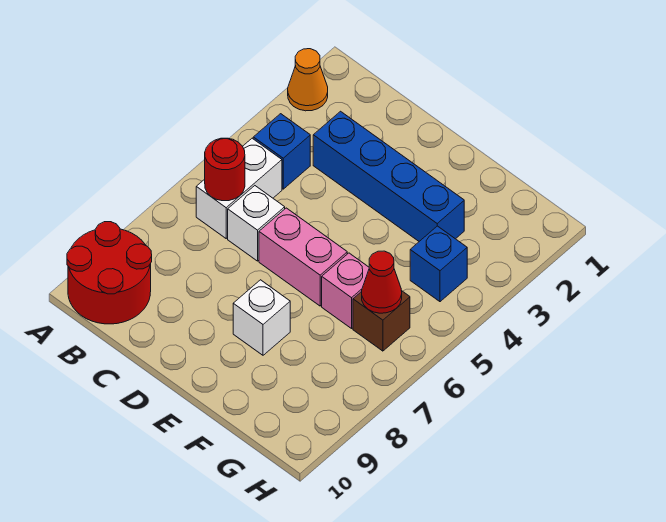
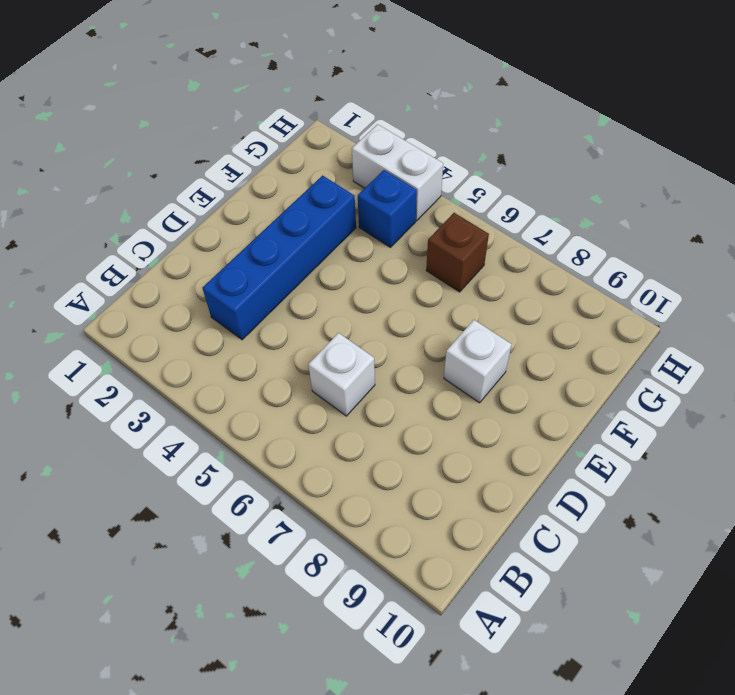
white 1x2 brick [352,124,443,221] -> white 1x2 brick moved to [196,138,282,238]
none -> orange 1x1 cone [288,49,328,111]
none -> red 2x2 round brick [67,222,152,324]
none -> blue 1x1 brick [253,114,310,189]

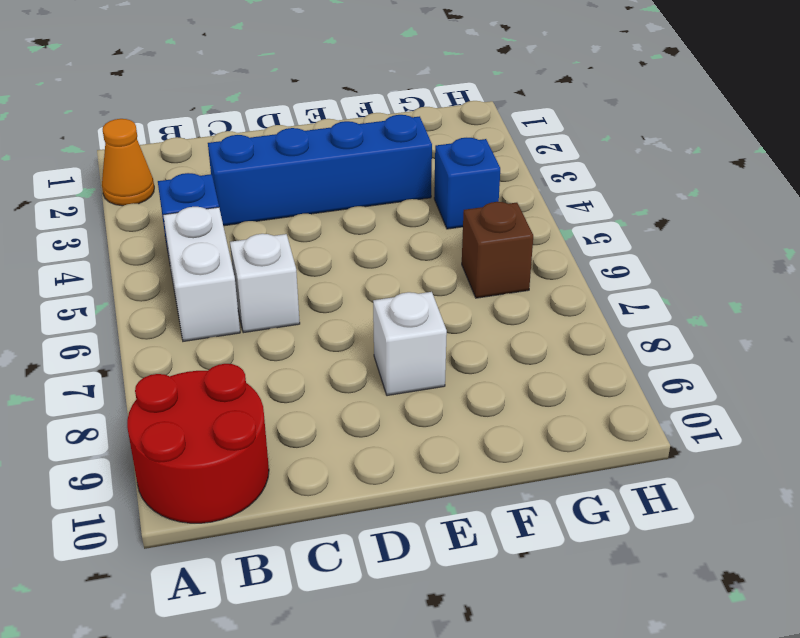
none -> pink 1x2 brick [259,208,347,306]
none -> pink 1x1 brick [322,253,369,328]
none -> red 1x1 round brick [205,138,245,201]

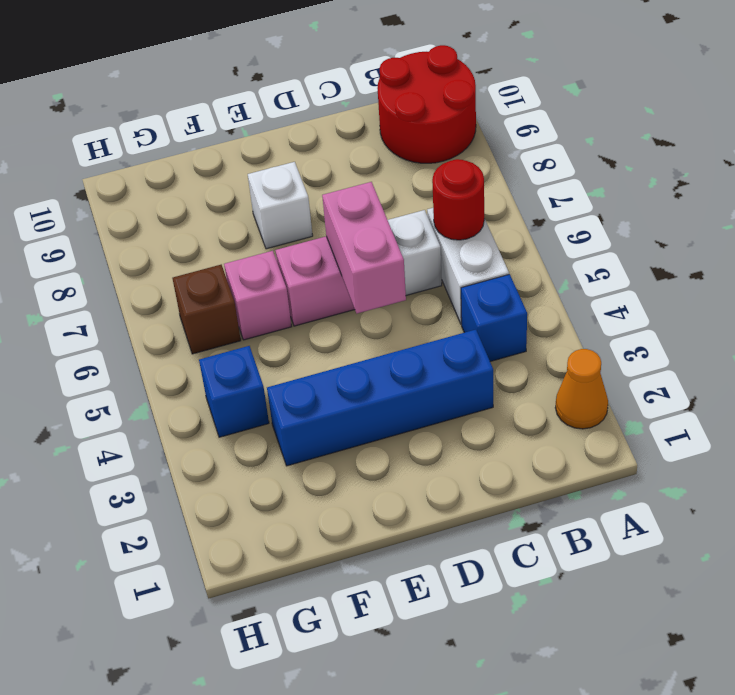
pink 1x2 brick [322,182,406,313] -> none
none -> red 1x1 cone [362,251,402,313]

